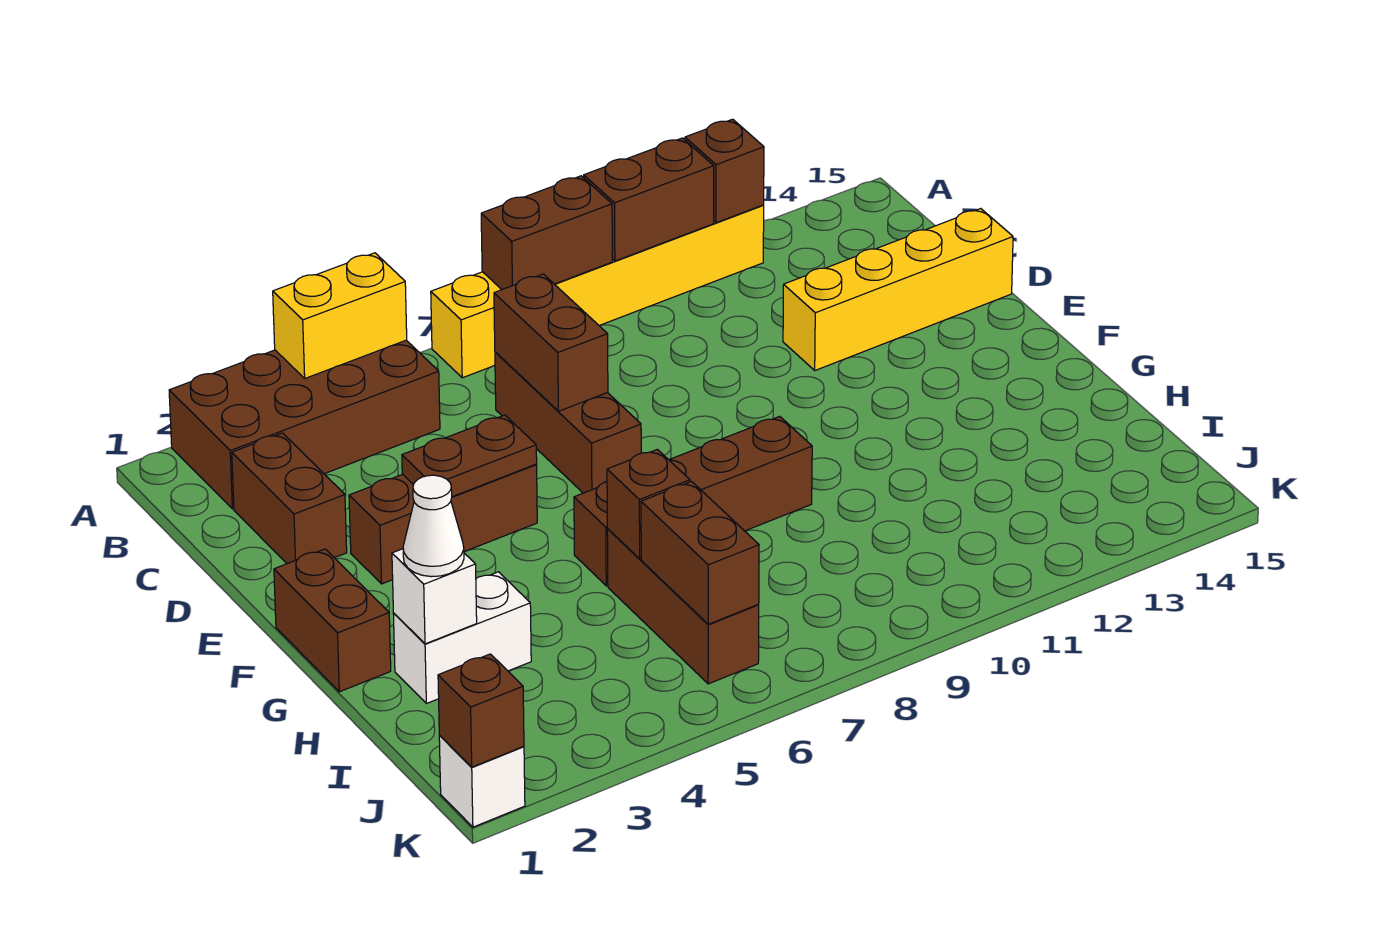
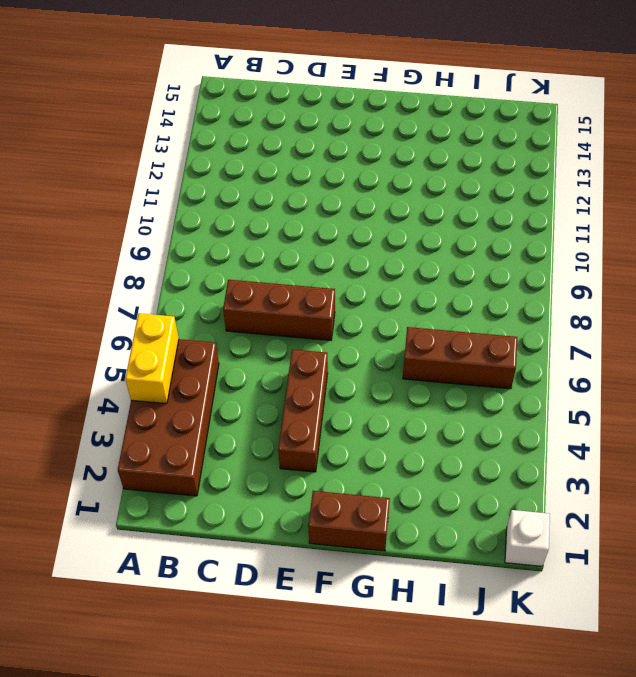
none -> yellow 1x6 brick [431,205,764,378]
none -> brown 1x2 brick [232,433,347,564]
none -> yellow 1x4 brick [783,209,1013,370]

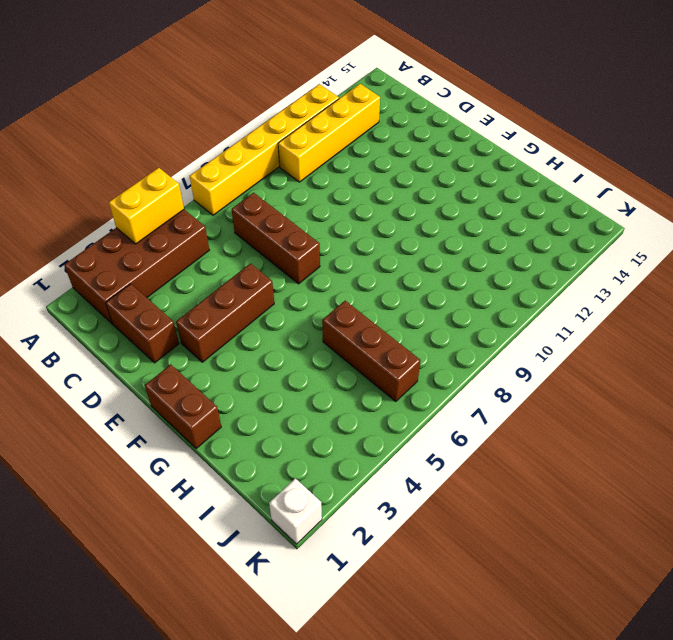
yellow 1x4 brick [278,84,380,182] -> yellow 1x4 brick moved to [783,209,1013,370]
none -> brown 1x4 brick [574,416,812,586]
none -> white 1x2 brick [393,572,531,703]
none -> brown 1x2 brick [481,176,612,289]

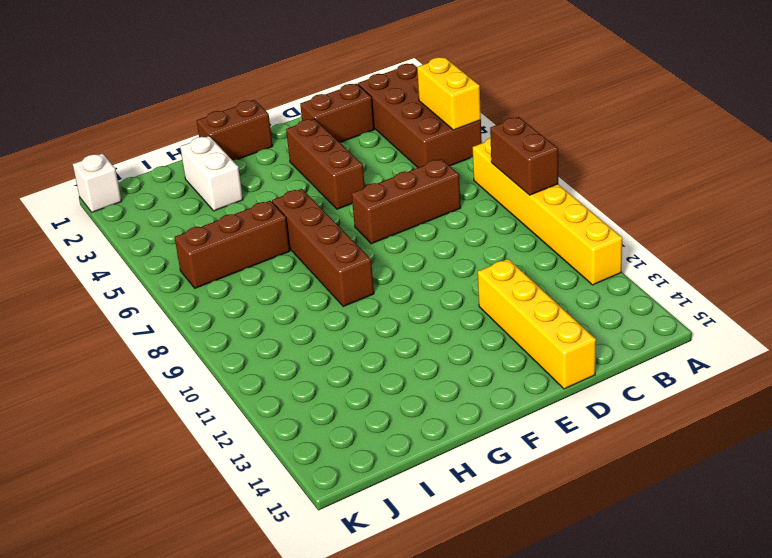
none -> brown 1x2 brick [584,138,714,261]
none -> brown 1x1 brick [685,119,764,223]
none -> brown 1x2 brick [494,274,608,411]

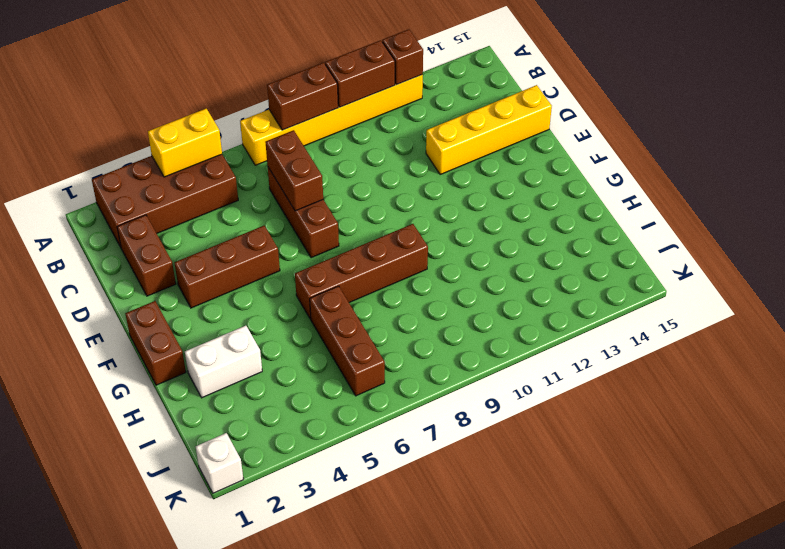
none -> brown 1x2 plate [402,415,537,497]
none -> white 1x1 brick [392,549,477,644]
none -> brown 1x1 brick [607,449,690,559]

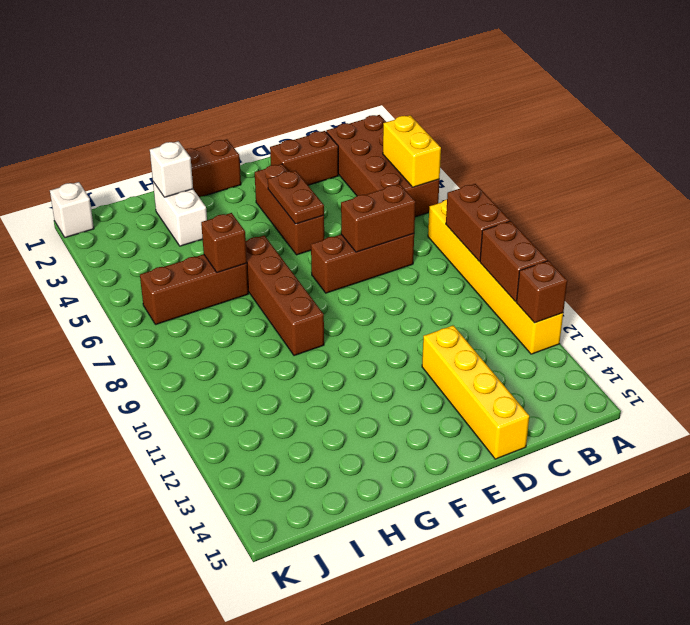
none -> brown 1x2 brick [641,482,759,624]
none -> brown 1x1 brick [438,654,524,767]
none -> white 1x1 cone [403,475,464,577]

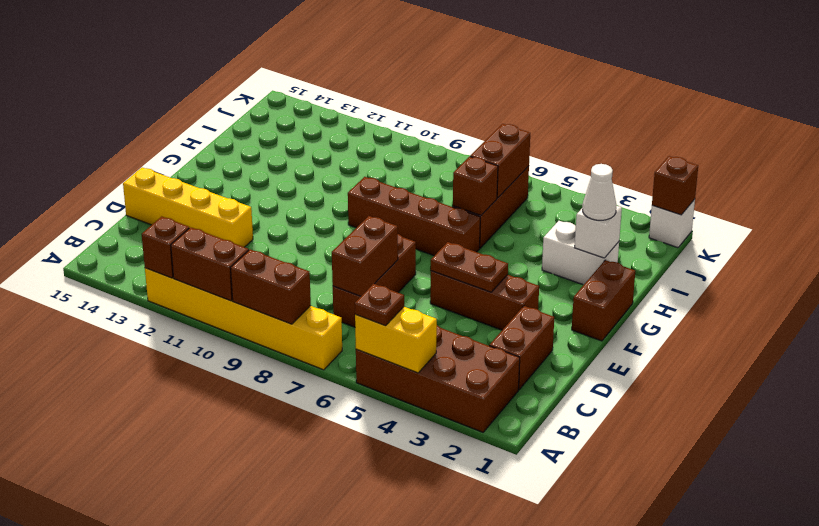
brown 1x1 plate [355,284,404,326] -> none

